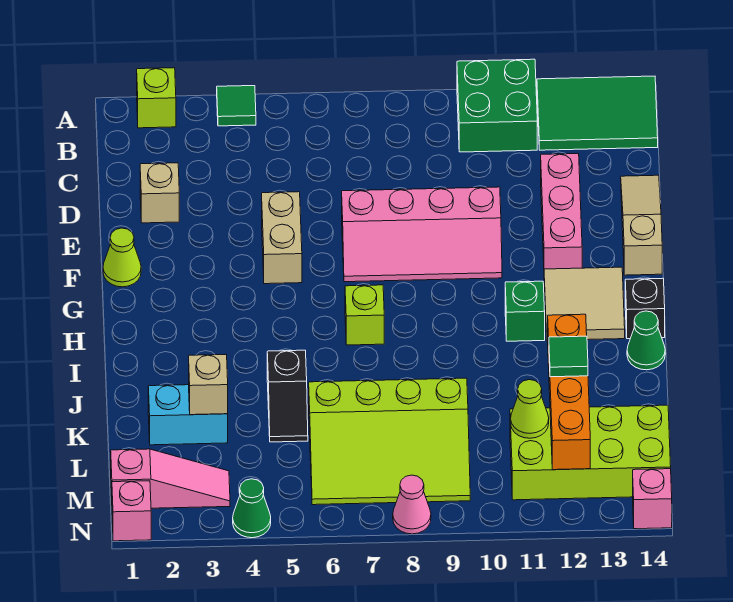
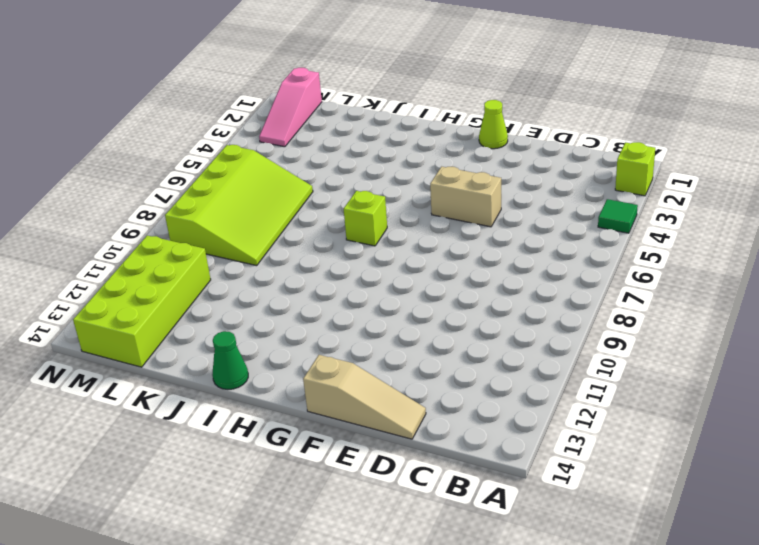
lime 3x4 slope [165,145,313,266] -> lime 3x4 slope turned to [309,378,470,505]
none -> green 2x2 brick [457,59,537,152]
none -> green 2x3 tile [537,76,658,150]
none -> tan 1x1 brick [140,163,179,223]

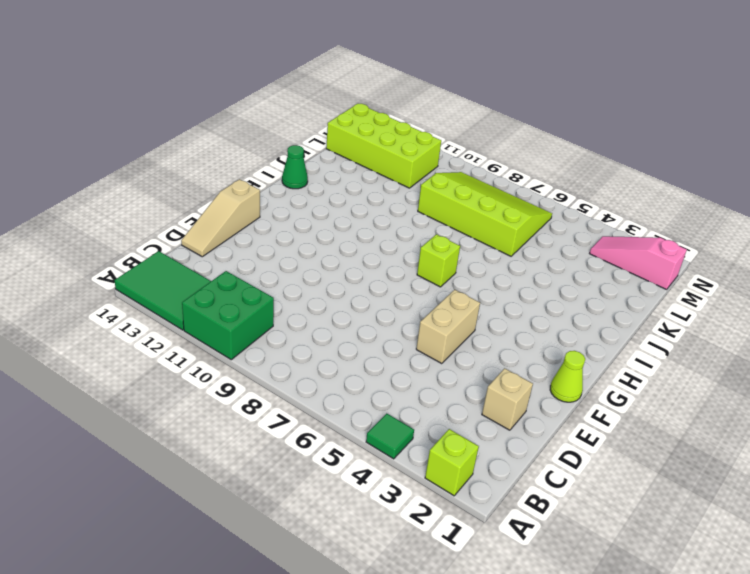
none -> pink 1x3 brick [541,154,582,269]
none -> pink 2x4 slope [342,187,502,282]
none -> tan 2x2 tile [544,267,625,340]

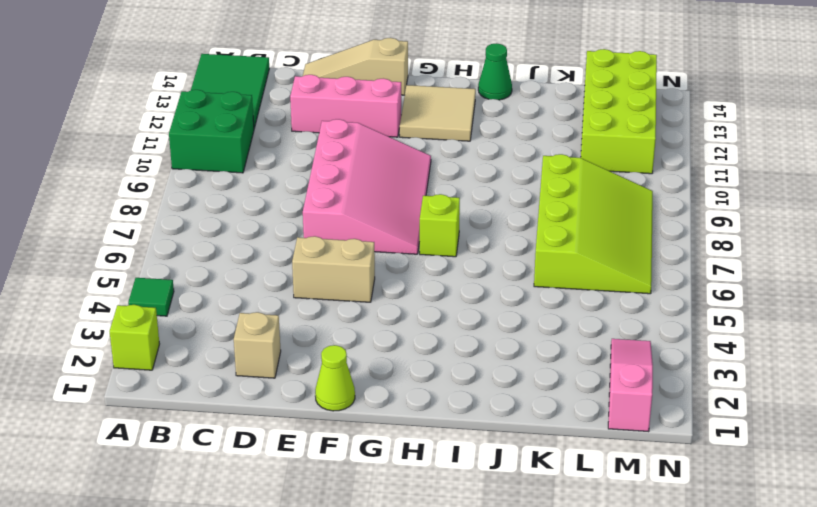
pink 3x4 slope [303,119,431,254] -> pink 2x4 slope [342,187,502,282]
none -> green 1x1 brick [505,281,545,341]
none -> black 1x1 brick [625,278,665,339]
none -> black 1x2 slope [267,350,308,442]

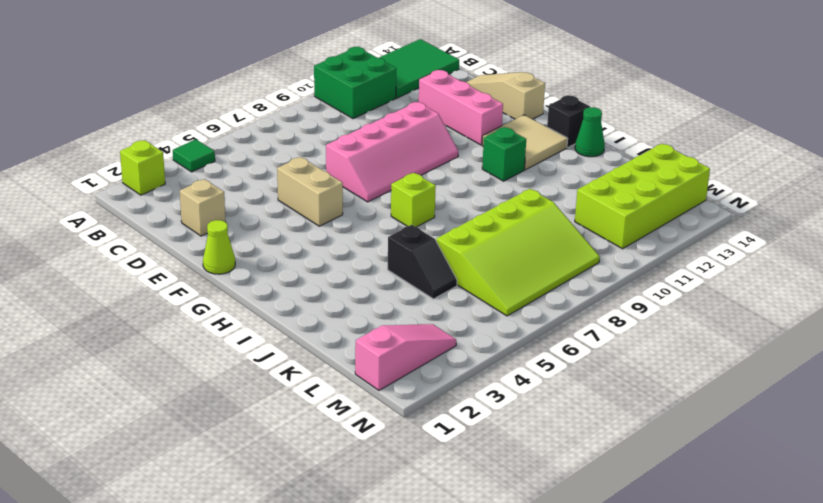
none -> cyan 1x2 brick [148,385,228,445]
none -> pink 1x1 brick [112,481,151,541]
none -> green 1x1 cone [233,479,271,538]

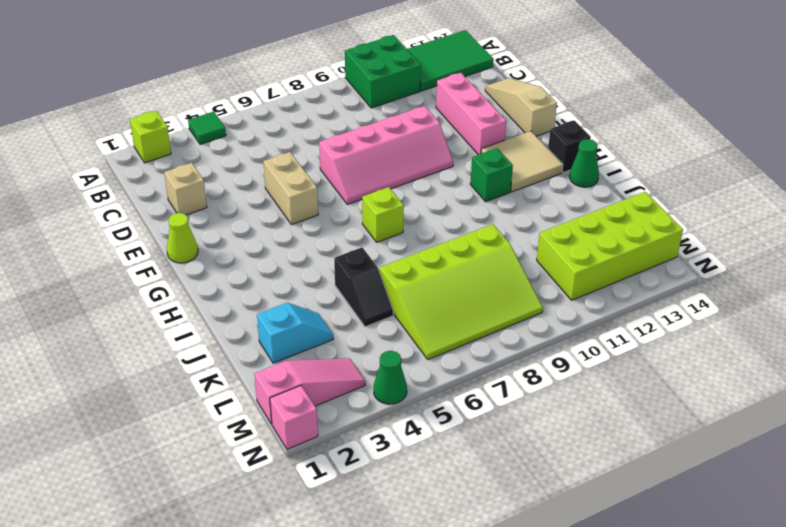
cyan 1x2 slope [257,303,333,363] -> cyan 1x2 brick [148,385,228,445]
none -> pink 1x1 cone [393,475,431,534]
none -> pink 1x1 brick [633,469,672,529]
none -> orange 1x4 brick [548,314,590,470]

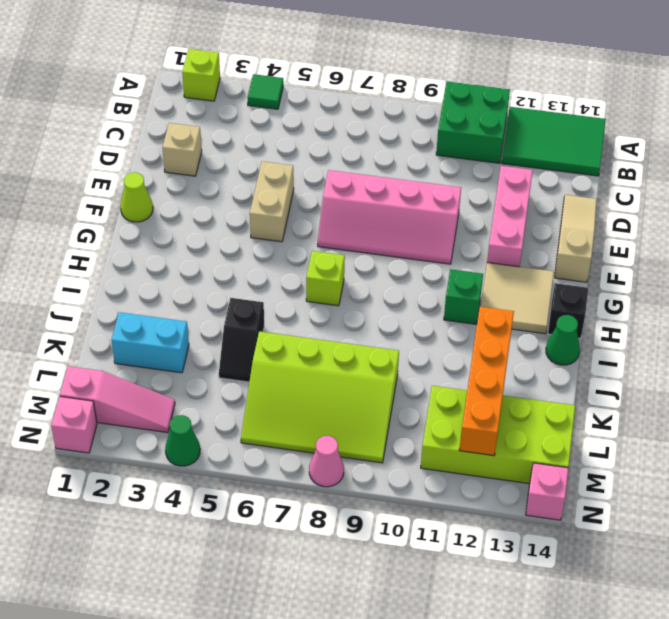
none -> tan 1x1 brick [189,355,228,415]
none -> lime 1x1 cone [511,380,549,438]
none -> green 1x1 tile [549,336,588,377]

